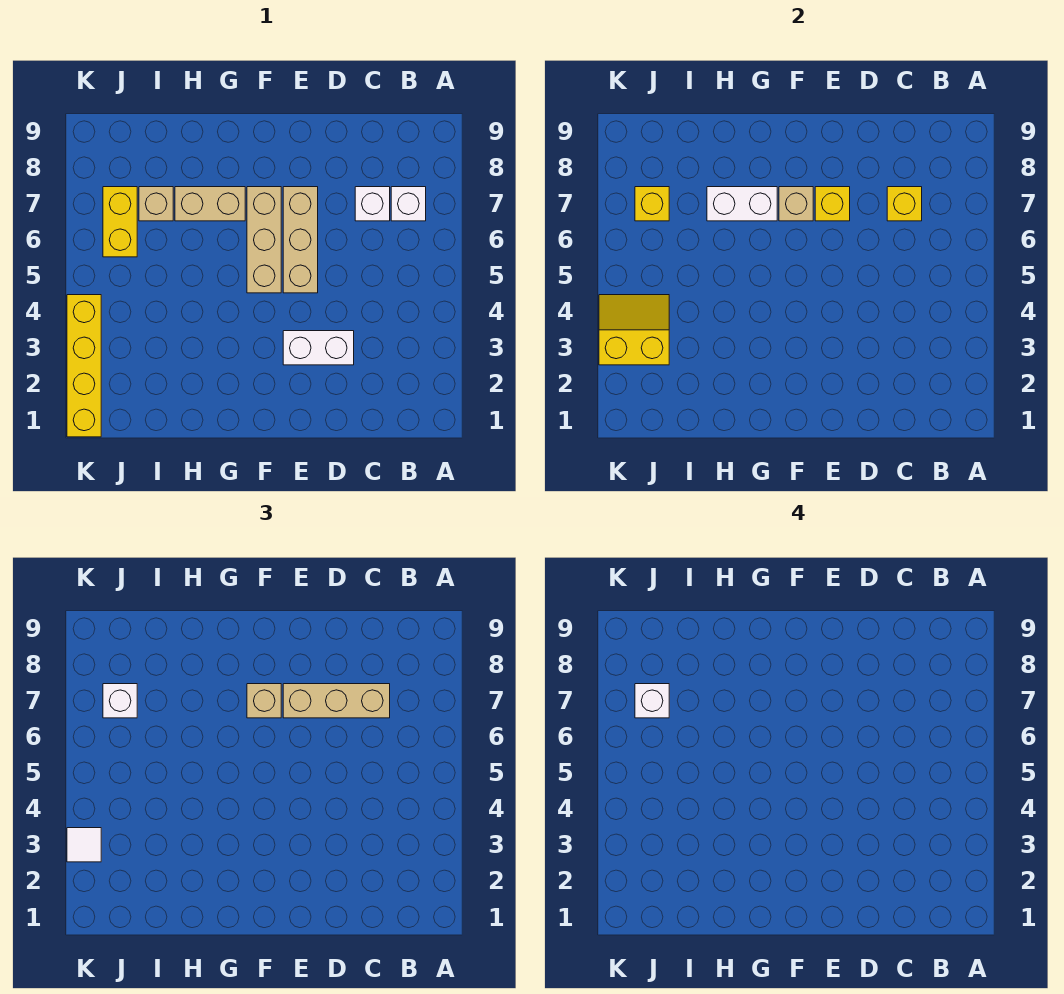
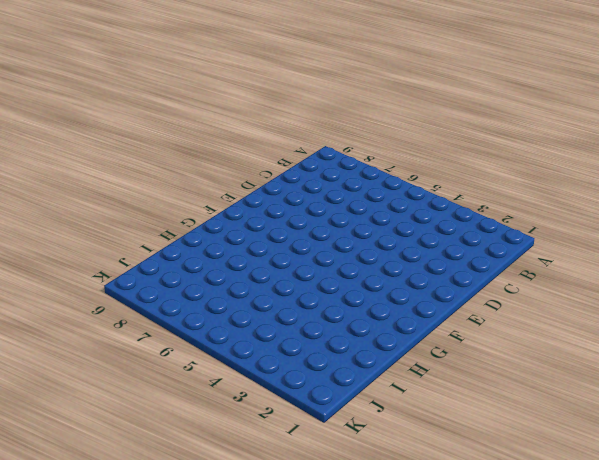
none -> white 1x1 brick [391,187,426,221]
none -> white 1x1 brick [355,187,390,221]
none -> white 1x2 brick [283,331,354,365]

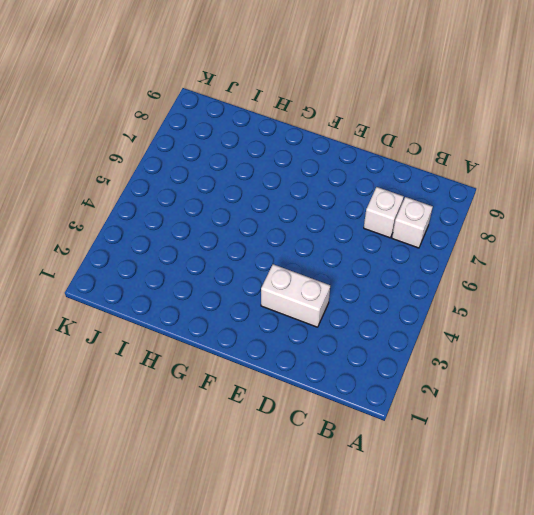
none -> tan 1x3 brick [283,187,318,293]
none -> tan 1x3 brick [247,187,281,293]
none -> tan 1x2 brick [175,187,245,221]

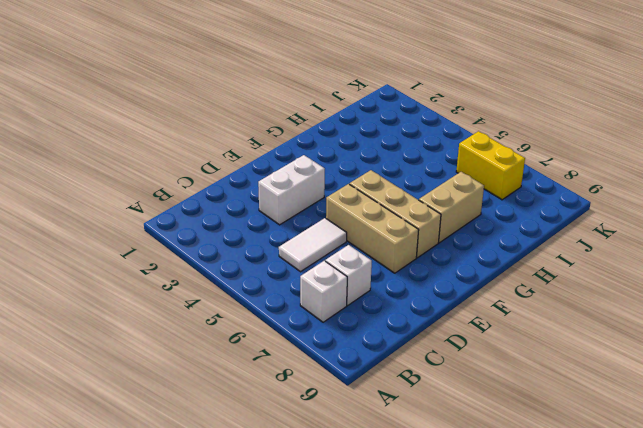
white 1x2 tile [279,218,347,272] -> none
none -> tan 1x1 brick [139,187,173,221]
none -> yellow 1x4 brick [67,295,101,437]
none -> yellow 1x1 brick [887,187,922,221]

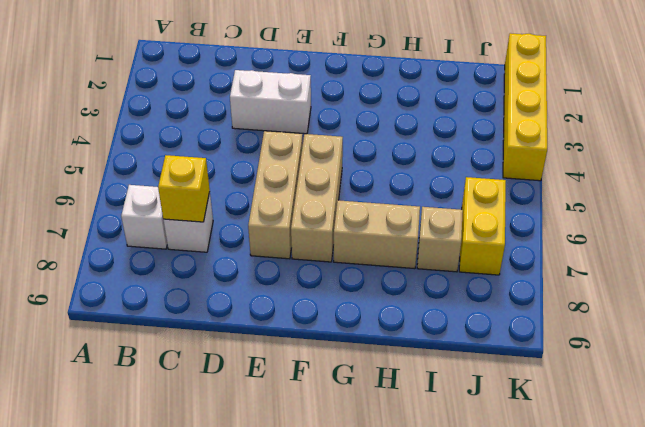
none -> yellow 1x1 brick [815,187,850,221]
none -> tan 1x1 brick [779,187,813,221]
none -> white 1x2 brick [707,187,777,221]

